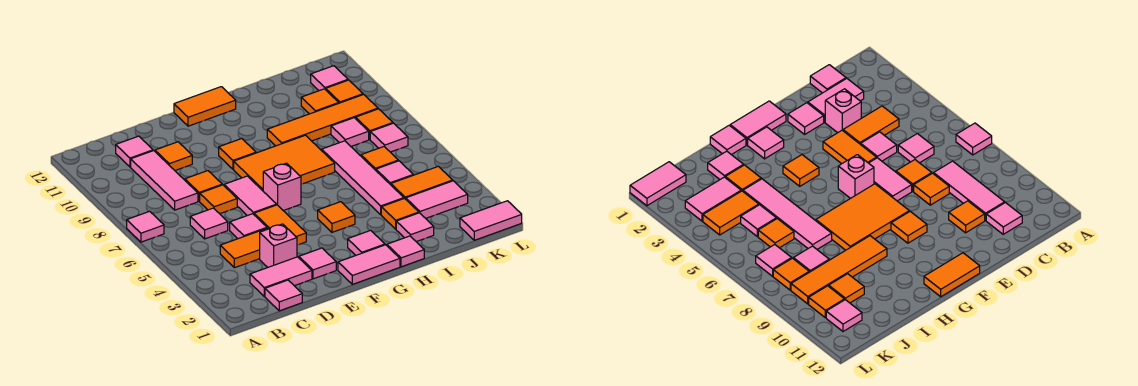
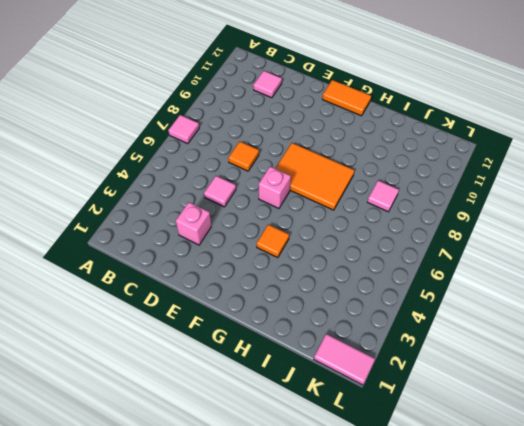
none -> pink 1x1 tile [265,280,302,311]
none -> pink 1x2 tile [250,257,312,296]
none -> orange 1x2 tile [220,228,268,268]
none -> pink 1x1 tile [190,208,228,239]

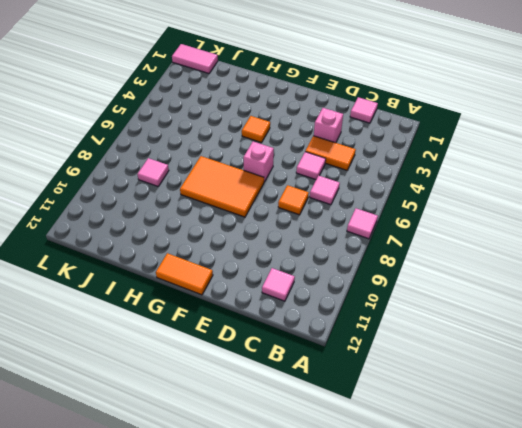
none -> pink 1x2 tile [250,257,312,296]
none -> pink 1x3 tile [131,151,198,210]
none -> orange 1x1 tile [185,171,222,201]
none -> orange 1x1 tile [155,142,192,170]

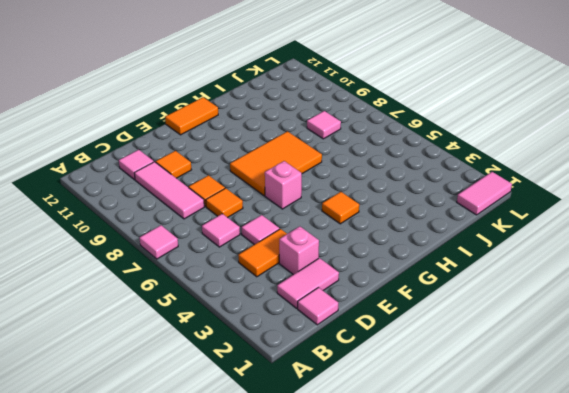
none -> pink 1x1 tile [299,248,336,279]
none -> orange 1x2 tile [254,205,306,245]
none -> pink 1x2 tile [224,176,277,216]
none -> pink 1x2 tile [338,245,400,284]

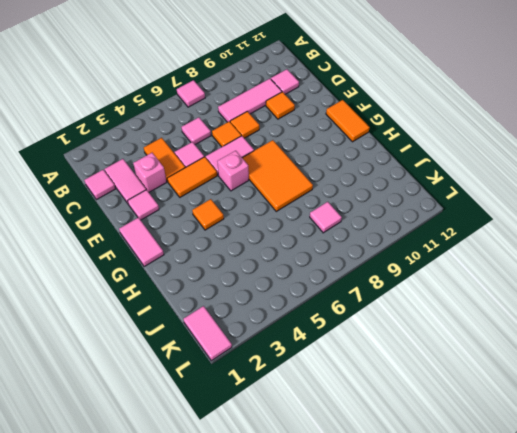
none -> orange 1x1 tile [219,139,256,169]
none -> pink 1x1 tile [348,230,385,255]
none -> pink 1x1 tile [387,236,424,267]
none -> orange 1x4 tile [267,94,378,146]

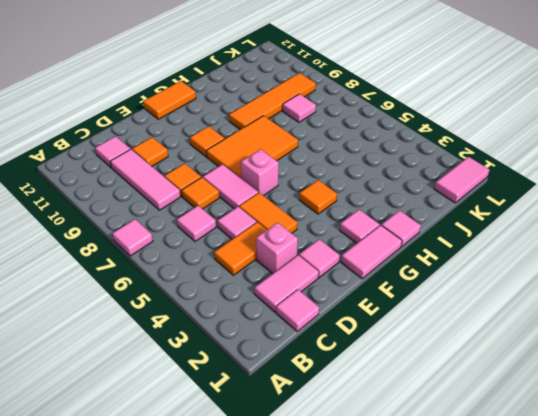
none -> pink 1x1 tile [396,213,434,242]
none -> orange 1x1 tile [381,198,419,229]
none -> pink 1x4 tile [322,141,404,215]
none -> pink 1x2 tile [406,181,468,218]

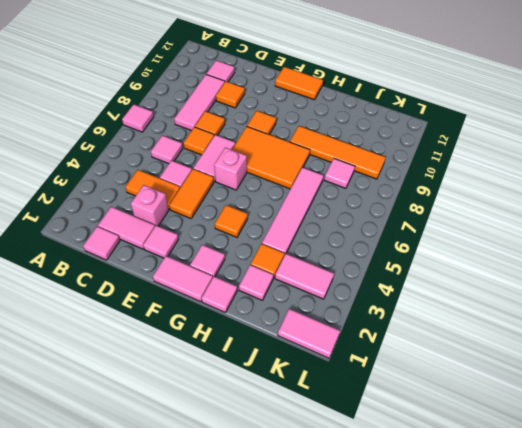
none -> orange 1x2 tile [391,166,453,199]
none -> pink 1x1 tile [376,161,413,185]
none -> orange 1x1 tile [361,147,398,170]
none -> orange 1x1 tile [301,89,339,114]

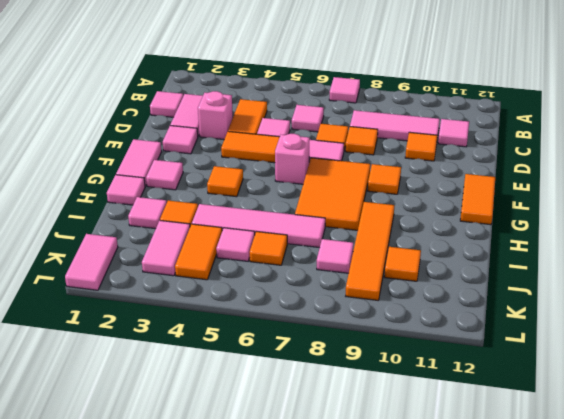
none -> pink 1x1 tile [370,123,408,152]
none -> orange 1x1 tile [356,109,393,139]
none -> orange 1x1 tile [326,80,363,103]
none -> pink 1x1 tile [311,66,348,91]

